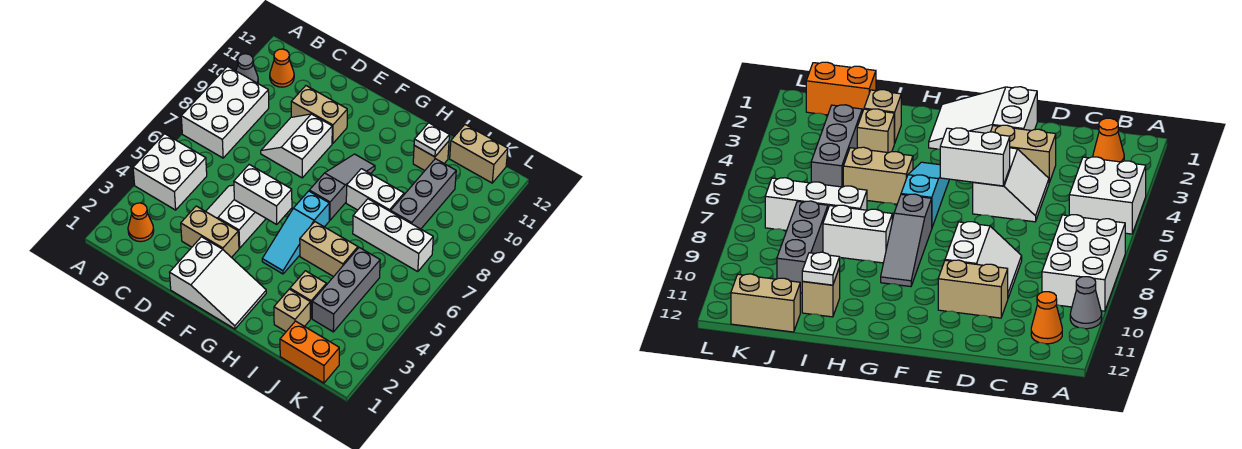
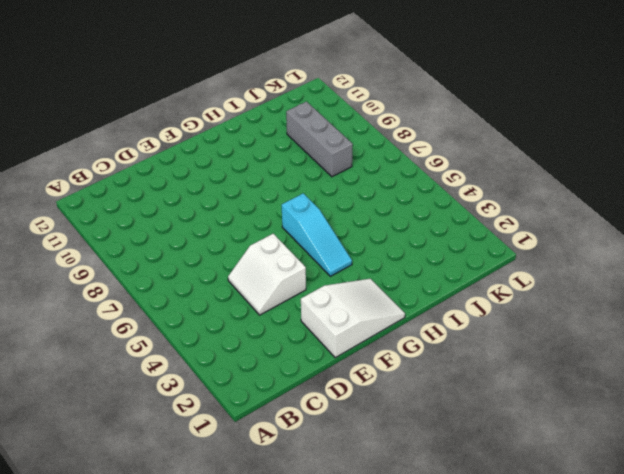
none -> white 2x2 brick [133,134,207,210]
none -> white 2x3 brick [181,66,269,158]
none -> grey 1x1 cone [236,54,258,83]

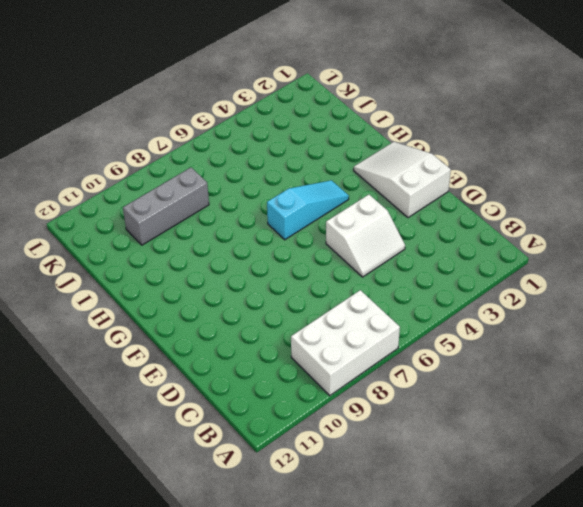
none -> white 2x2 brick [133,134,207,210]
none -> grey 1x1 cone [236,54,258,83]
none -> orange 1x1 cone [128,203,154,242]

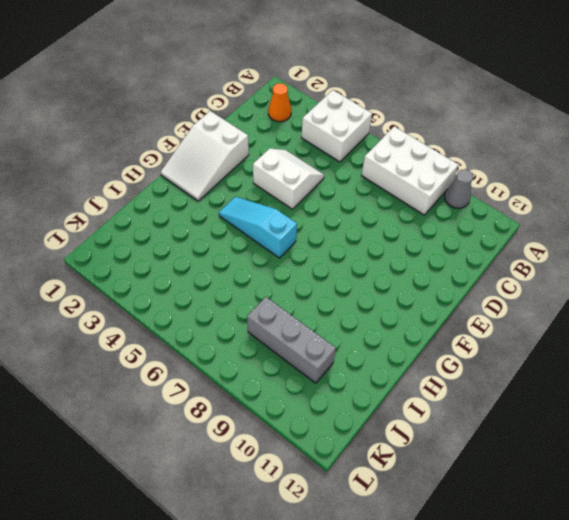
none -> orange 1x1 cone [270,49,294,87]
none -> tan 1x2 brick [181,206,239,258]
none -> white 2x2 slope [261,114,332,178]

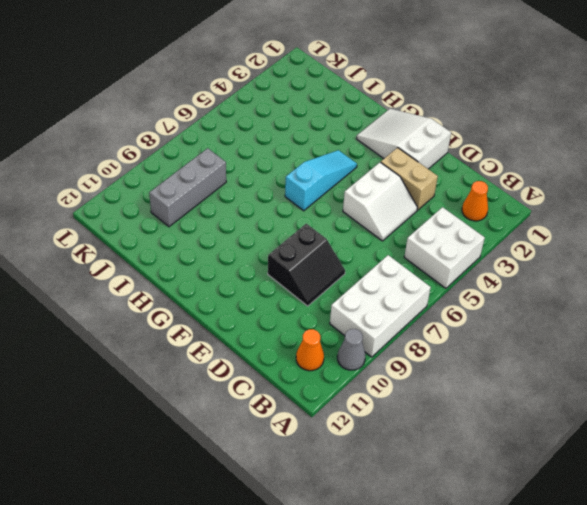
black 2x2 slope [268,224,345,306] -> white 2x2 slope [261,114,332,178]
none -> tan 1x2 brick [291,86,347,143]
none -> grey 1x3 slope [309,154,375,220]
none -> tan 1x2 brick [300,222,358,277]

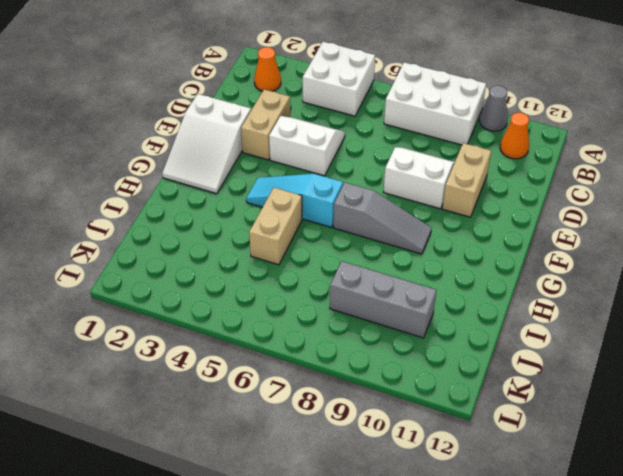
none -> white 1x2 brick [346,169,404,212]
none -> tan 1x1 brick [274,289,310,331]
none -> tan 1x1 brick [290,271,326,318]

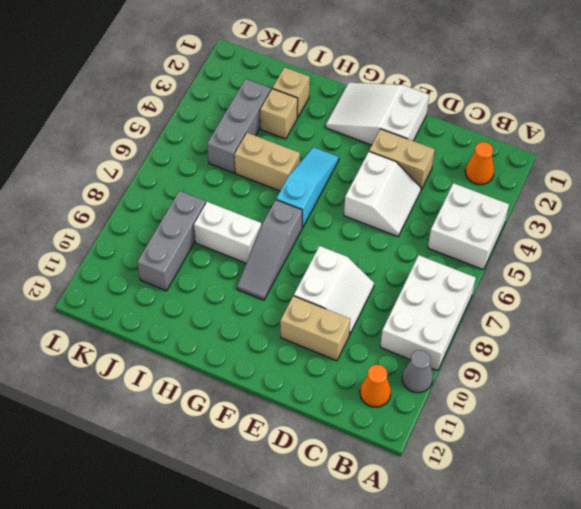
none -> white 1x3 brick [353,199,433,272]
none -> tan 1x1 brick [413,141,449,170]
none -> orange 1x2 brick [280,321,339,383]

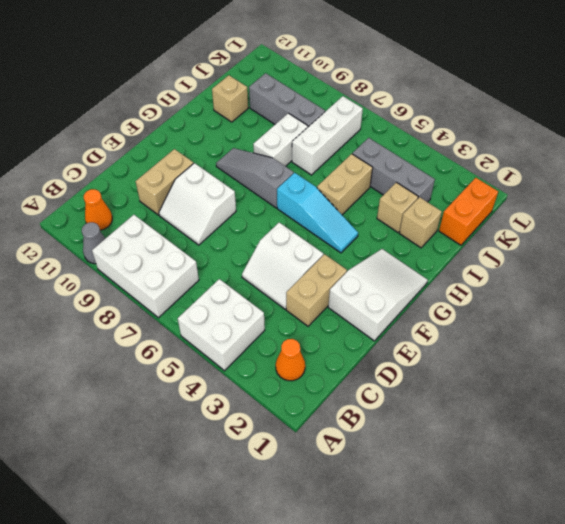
none -> tan 1x2 brick [450,125,508,183]
none -> white 1x2 brick [234,164,292,225]
none -> white 1x1 plate [414,123,450,157]

